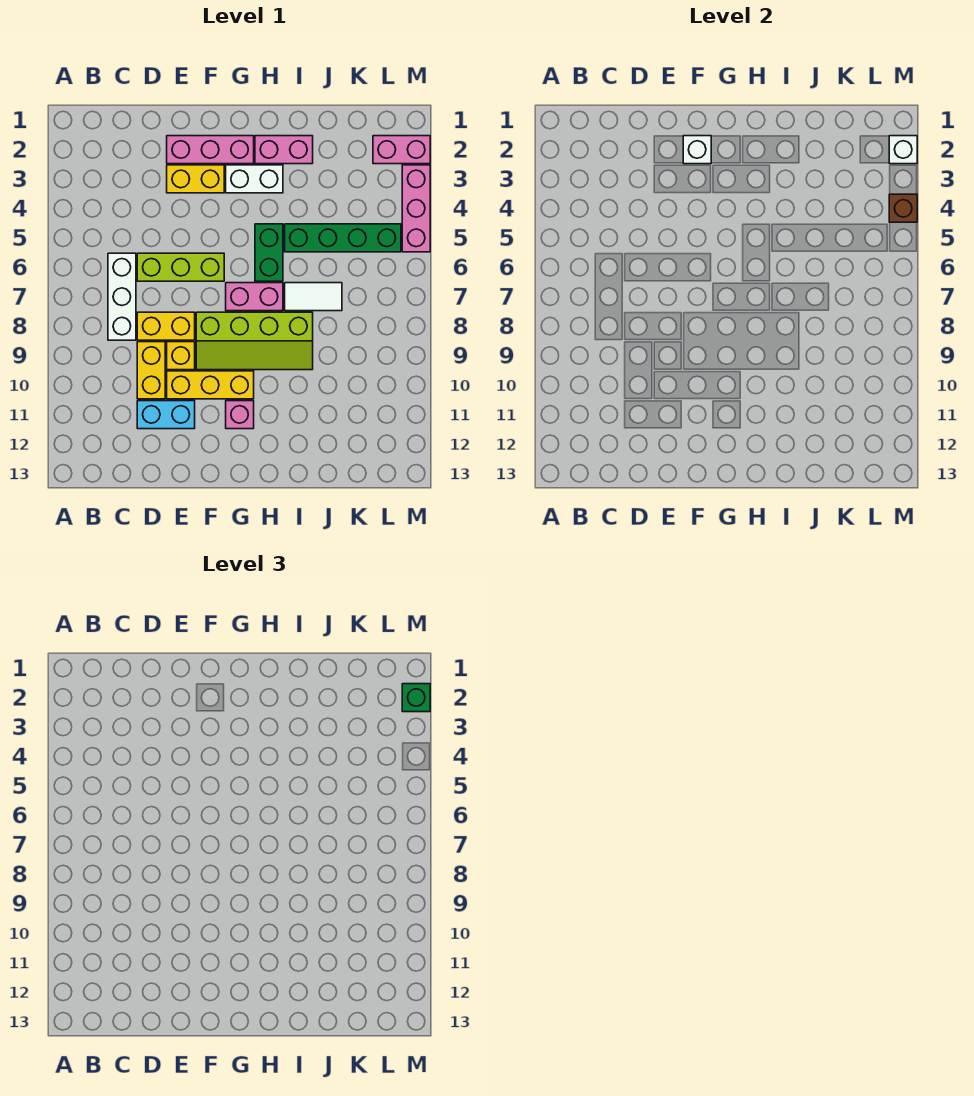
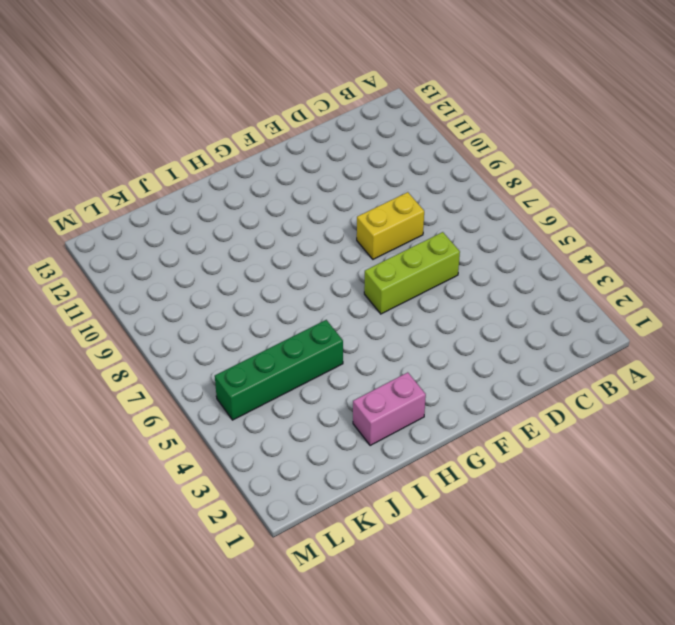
none -> white 1x3 brick [108,253,136,340]
none -> yellow 1x2 brick [137,342,165,399]
none -> cyan 1x2 brick [137,401,195,429]

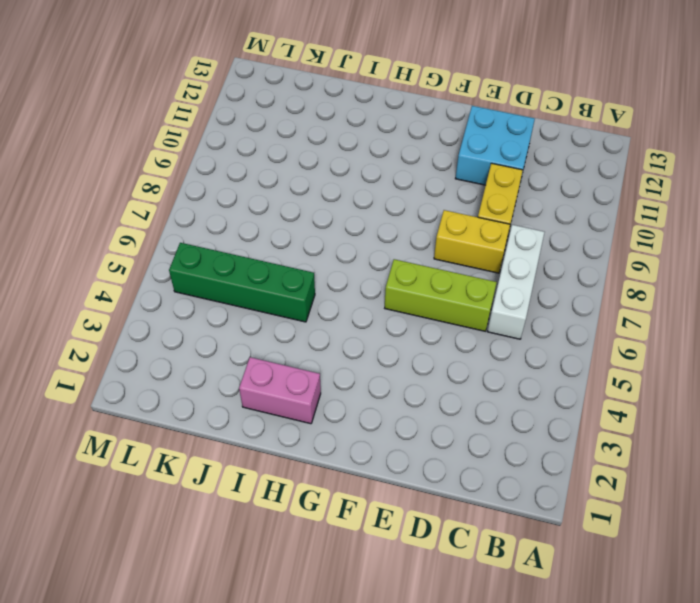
cyan 2x2 brick [455,106,535,185] -> cyan 1x2 brick [137,401,195,429]
none -> pink 1x3 brick [167,136,254,164]
none -> yellow 1x2 brick [167,165,224,193]
none -> yellow 1x1 brick [167,342,195,370]

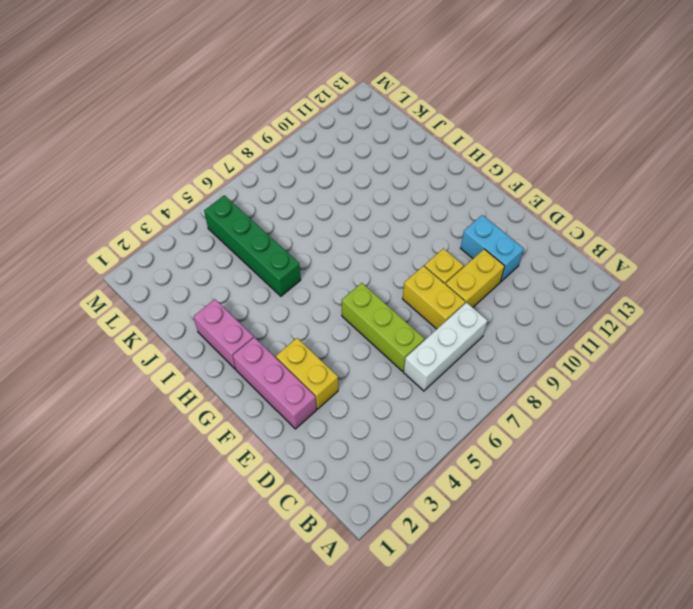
none -> yellow 1x3 brick [167,371,254,399]
none -> lime 2x4 slope [196,312,313,370]
none -> white 1x2 brick [226,165,283,193]

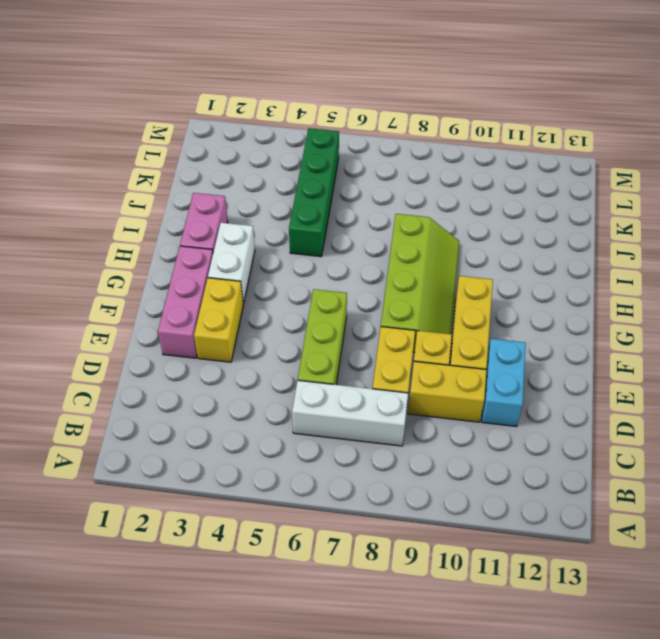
none -> pink 1x2 brick [226,283,283,311]
none -> pink 1x1 brick [226,401,254,429]
none -> green 1x2 brick [255,224,283,281]

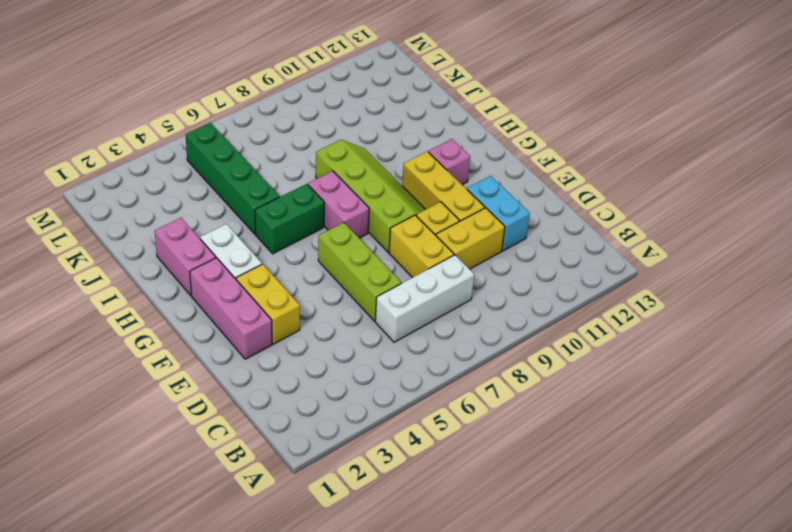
none -> white 1x2 tile [285,283,342,311]
none -> pink 1x2 brick [373,136,430,164]
none -> pink 1x3 brick [402,165,430,252]

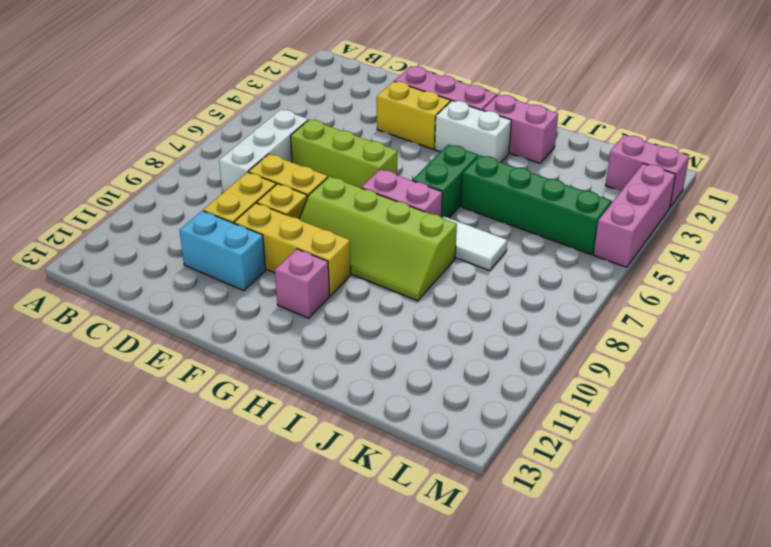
none -> white 1x1 brick [683,136,711,164]
none -> white 1x1 brick [889,136,917,164]
none -> brown 1x1 brick [889,194,917,222]

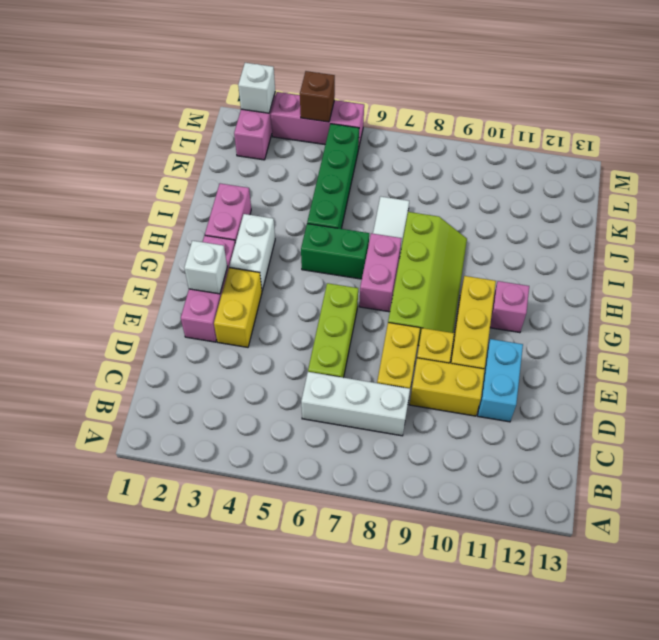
none -> green 1x1 brick [402,684,430,712]

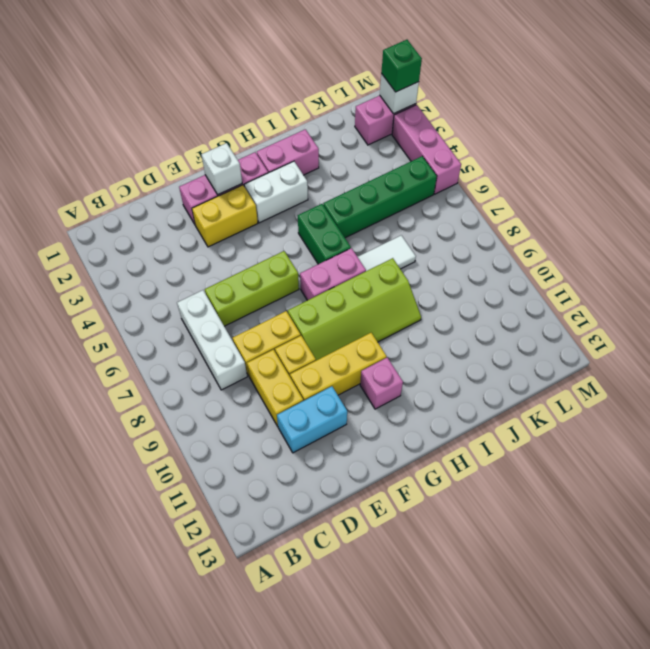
none -> brown 1x1 brick [889,194,917,222]

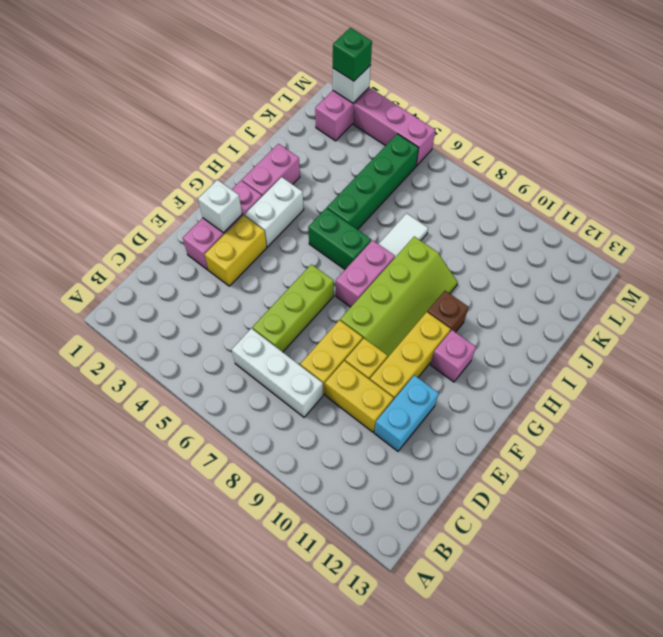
brown 1x1 brick [427,291,468,332] -> brown 1x1 brick moved to [889,194,917,222]

